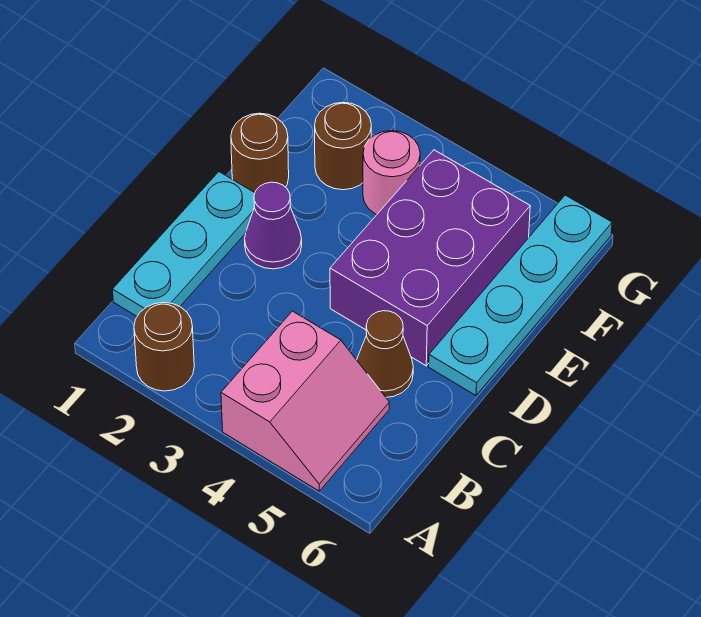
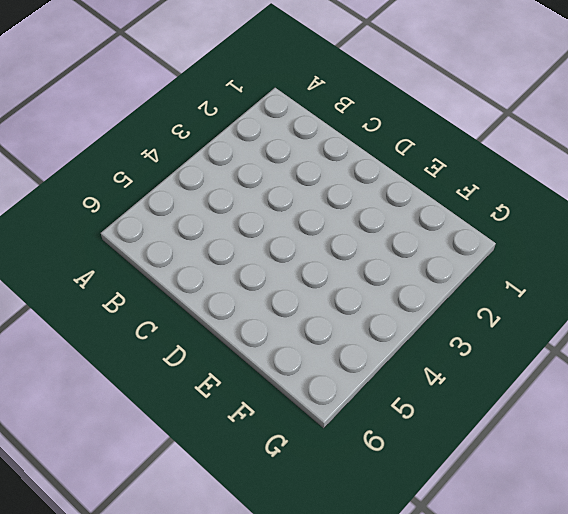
none -> brown 1x1 round brick [134,302,194,391]
none -> pink 2x2 slope [221,311,389,491]

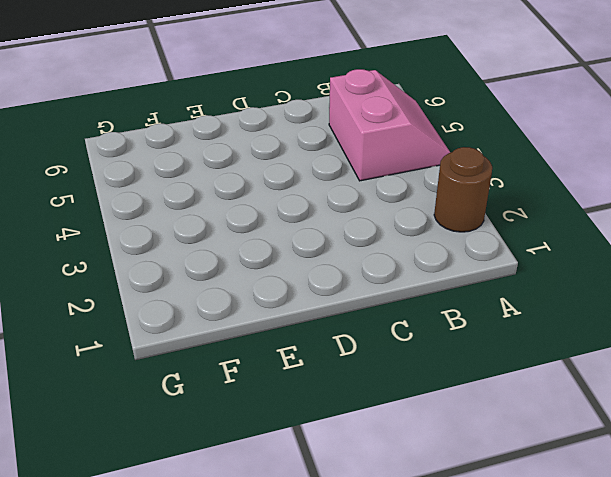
pink 2x2 slope [329,69,450,181] -> pink 2x2 slope turned to [221,311,389,491]
none -> cyan 1x3 plate [112,172,255,316]
none -> brown 1x1 cone [357,311,413,397]

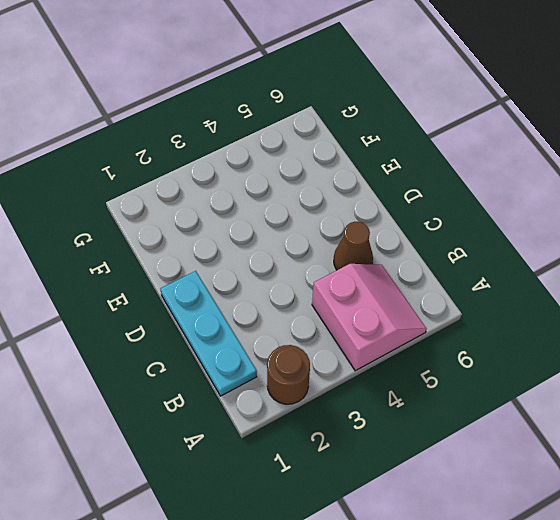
none -> purple 1x1 cone [245,182,302,269]
none -> purple 2x3 brick [330,150,530,366]

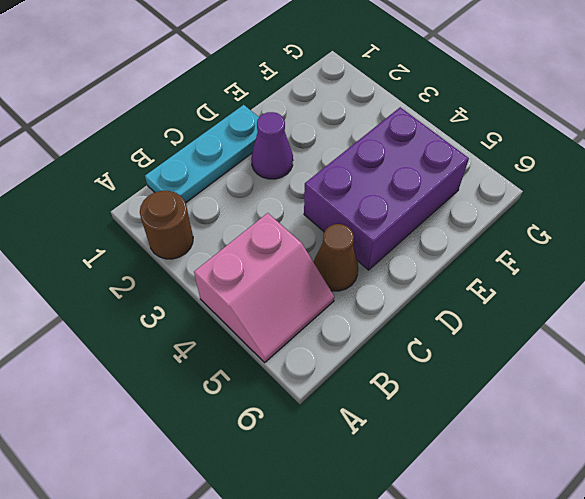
none -> cyan 1x4 plate [429,195,612,395]
none -> brown 1x1 round brick [231,113,289,193]

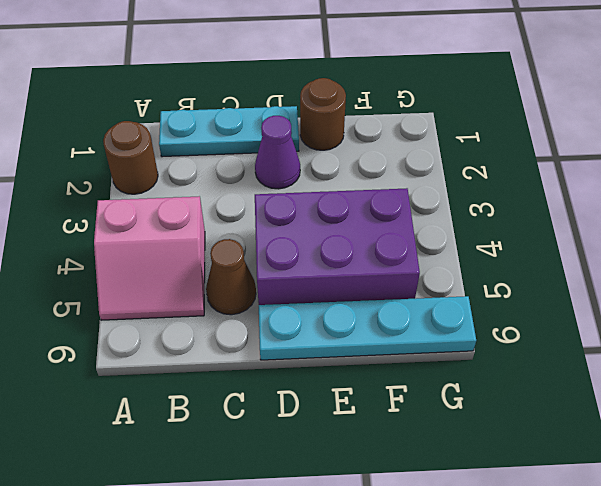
none -> brown 1x1 round brick [315,102,371,190]
none -> pink 1x1 round brick [363,131,420,214]

